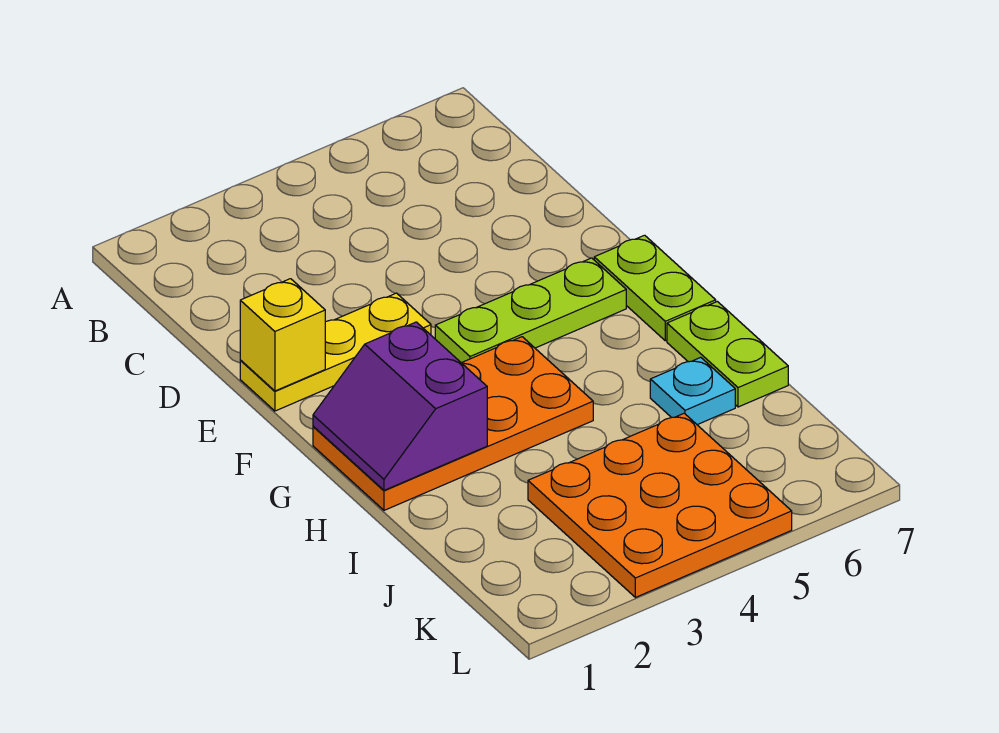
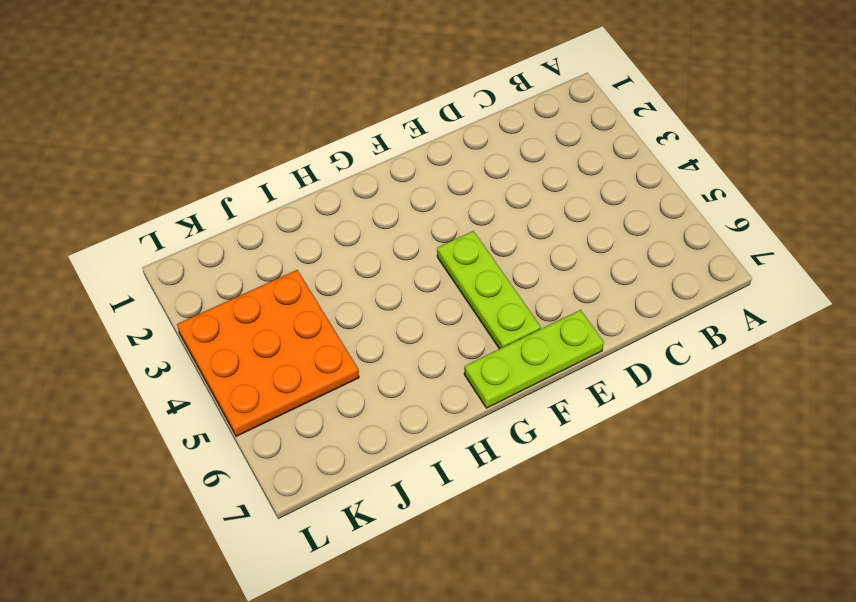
lime 1x3 plate [464,310,604,408] -> lime 1x2 plate [594,235,716,341]
none -> yellow 1x3 plate [240,293,431,411]
none -> orange 2x4 plate [313,337,593,510]

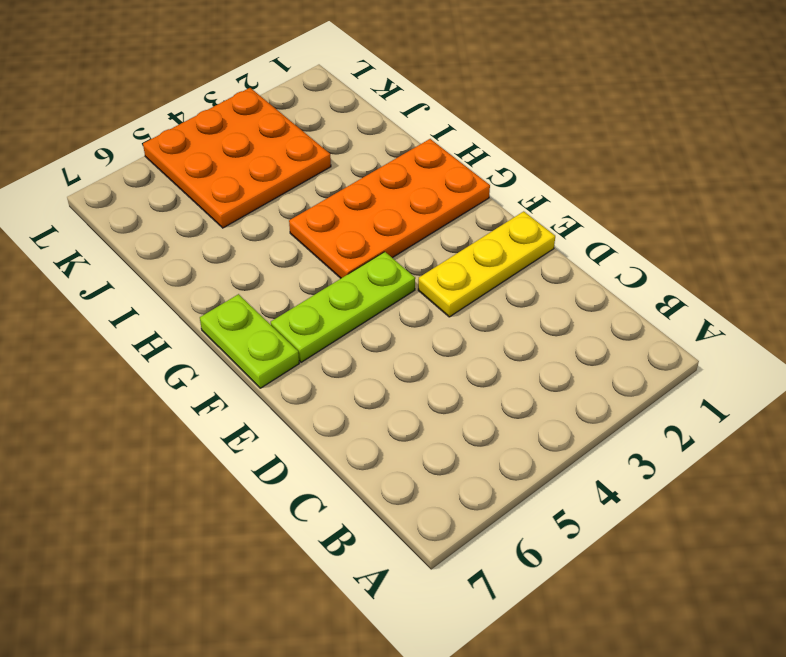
none -> lime 1x2 plate [667,302,788,407]
none -> cyan 1x1 plate [650,357,735,425]

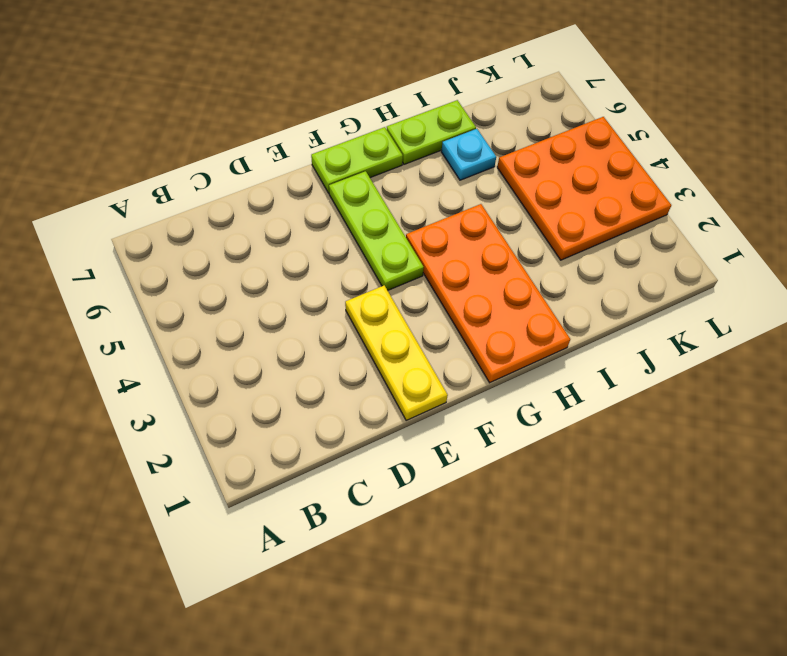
none -> yellow 1x1 brick [240,279,325,391]
none -> purple 2x2 slope [313,322,487,490]

